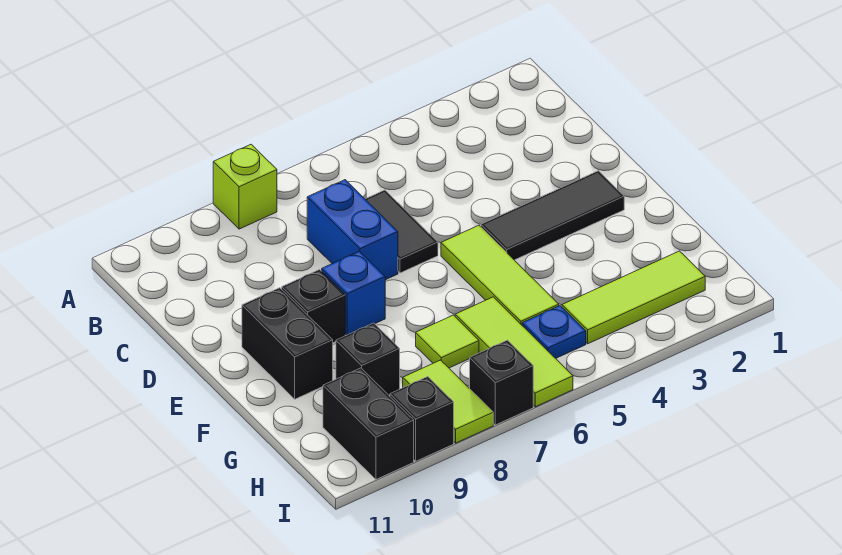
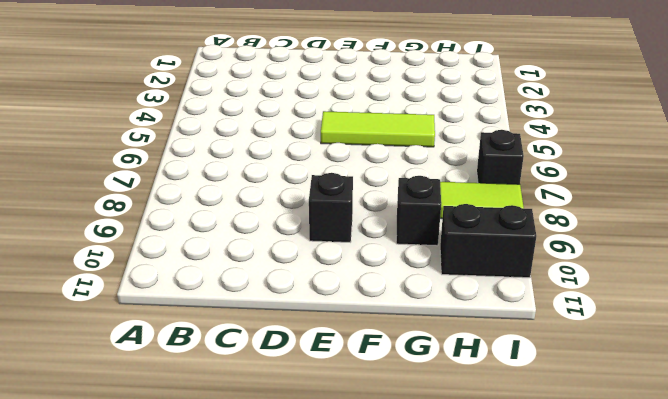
none -> lime 1x1 brick [213,144,277,229]
none -> black 1x2 tile [365,190,438,273]
none -> blue 1x2 brick [307,180,398,280]

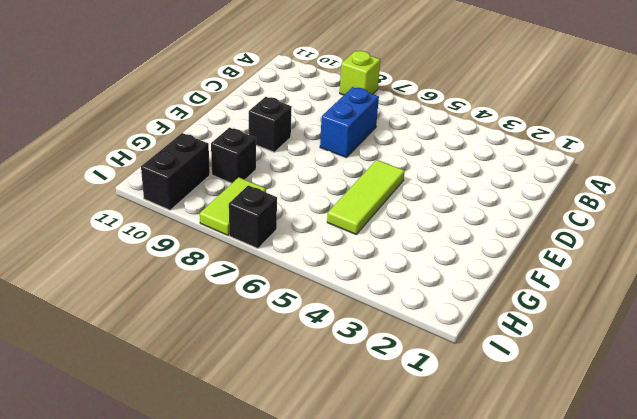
none -> black 1x2 tile [365,190,438,273]
none -> black 1x3 tile [481,171,624,260]
none -> blue 1x1 brick [322,251,385,335]

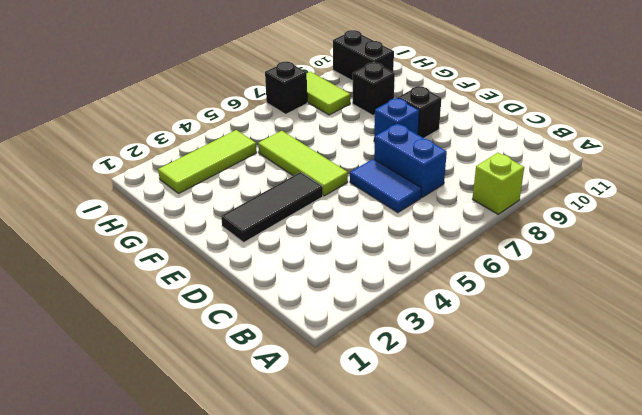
blue 1x2 tile [350,159,421,213] -> black 1x2 tile [365,190,438,273]
none -> black 1x2 brick [242,288,333,399]
none -> lime 1x3 tile [455,297,573,407]
none -> lime 1x1 tile [416,315,479,368]

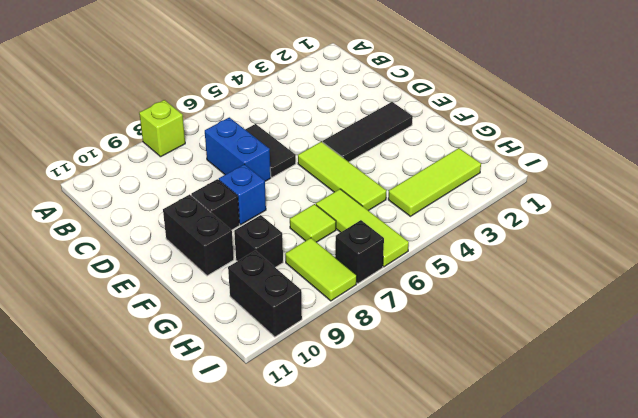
none -> blue 1x1 plate [522,306,586,358]
none -> black 1x1 brick [390,377,454,461]

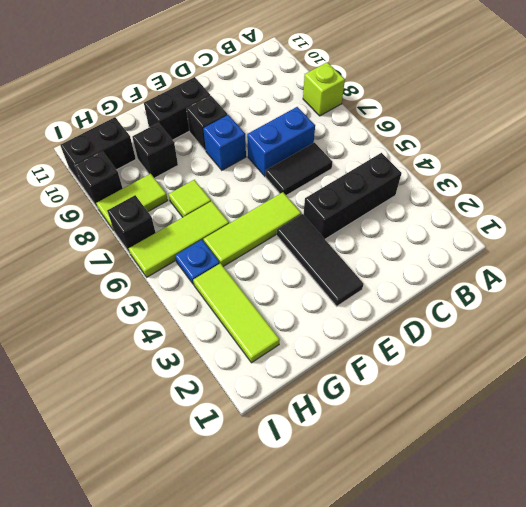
black 1x3 brick [303,153,402,239] -> none

